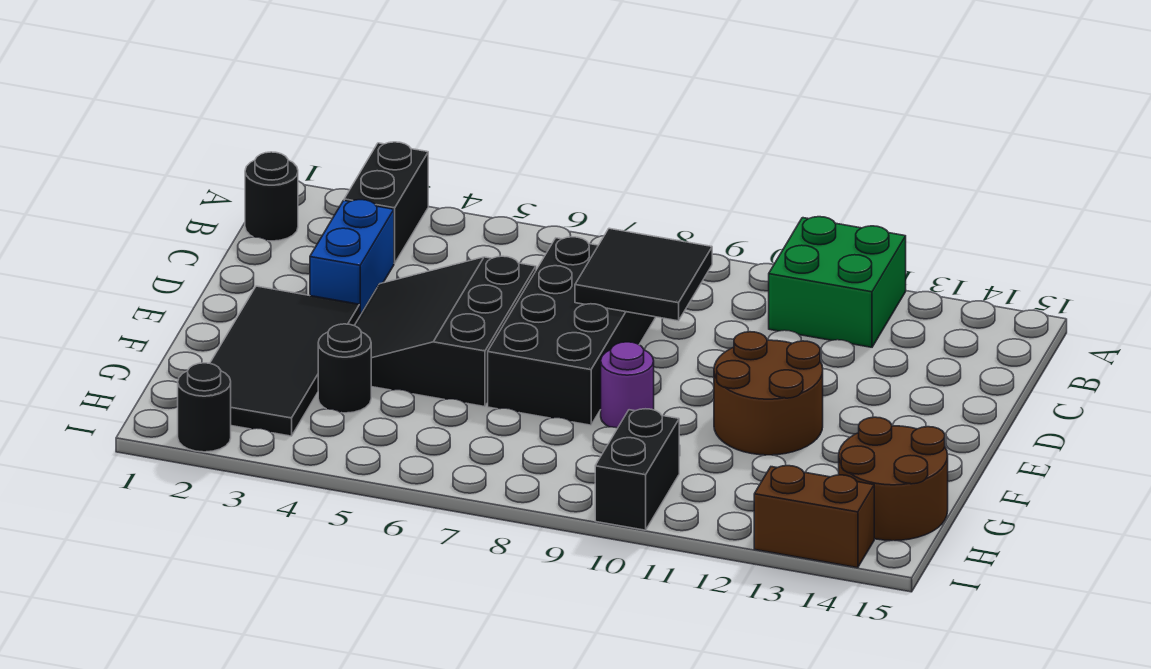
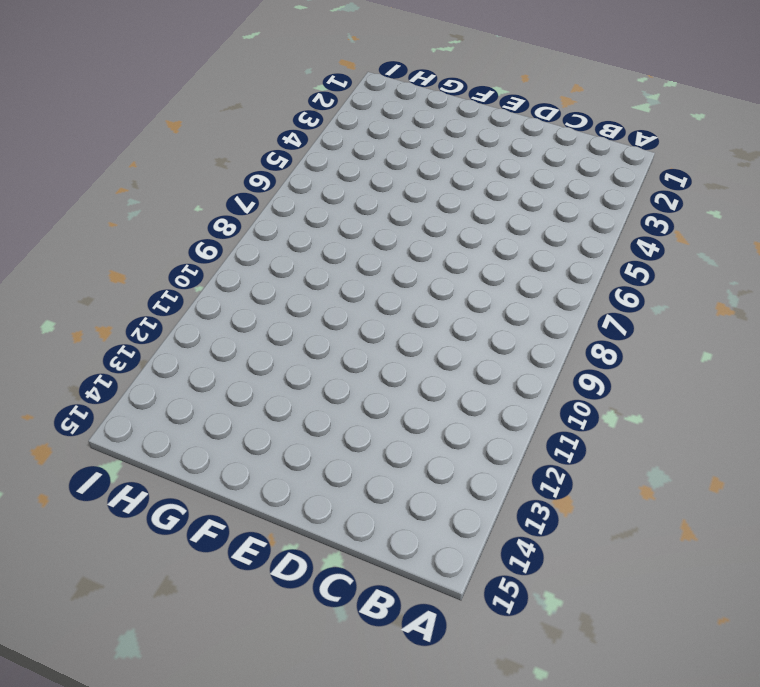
none -> black 1x2 brick [344,142,428,263]
none -> green 2x2 brick [769,217,906,347]
none -> black 1x1 round brick [245,152,298,241]

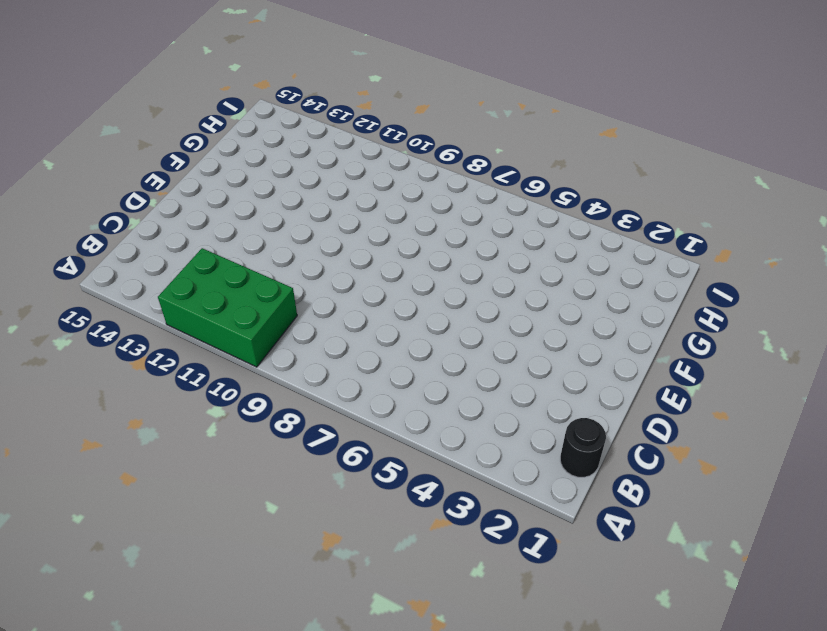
green 2x3 brick [158,248,297,367] -> green 2x2 brick [769,217,906,347]
none -> black 1x2 brick [344,142,428,263]
none -> blue 1x2 brick [310,200,394,315]
none -> black 2x4 brick [488,237,656,425]

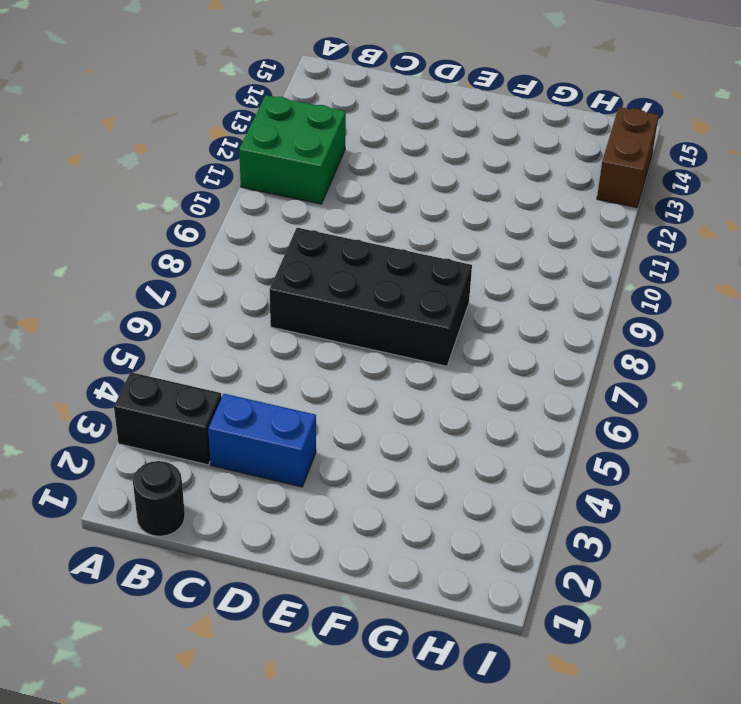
none -> black 3x3 slope [354,256,536,407]
none -> black 2x4 tile [210,286,360,436]
none -> brown 2x2 round brick [714,332,823,455]

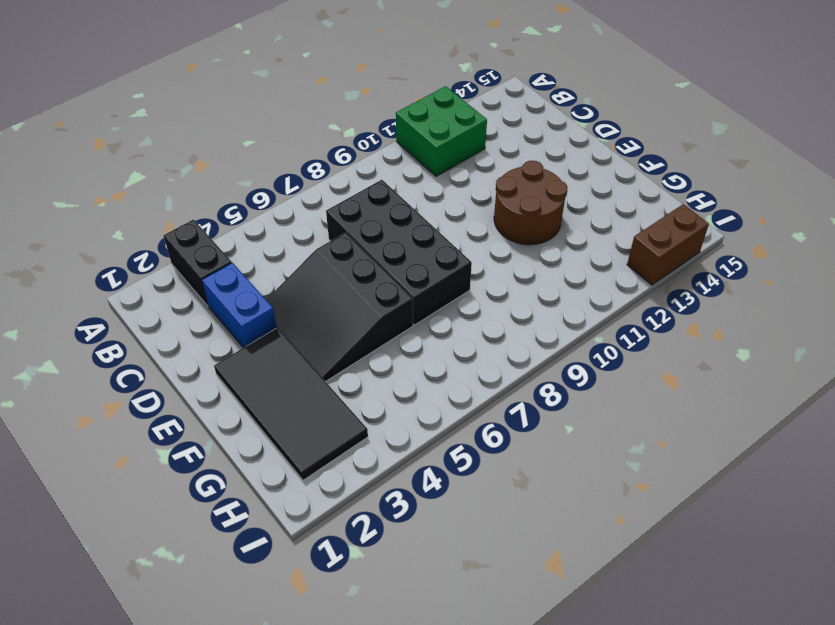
none -> black 1x1 round brick [245,152,298,241]
none -> purple 1x1 round brick [601,342,654,428]
none -> black 1x1 round brick [318,324,371,413]

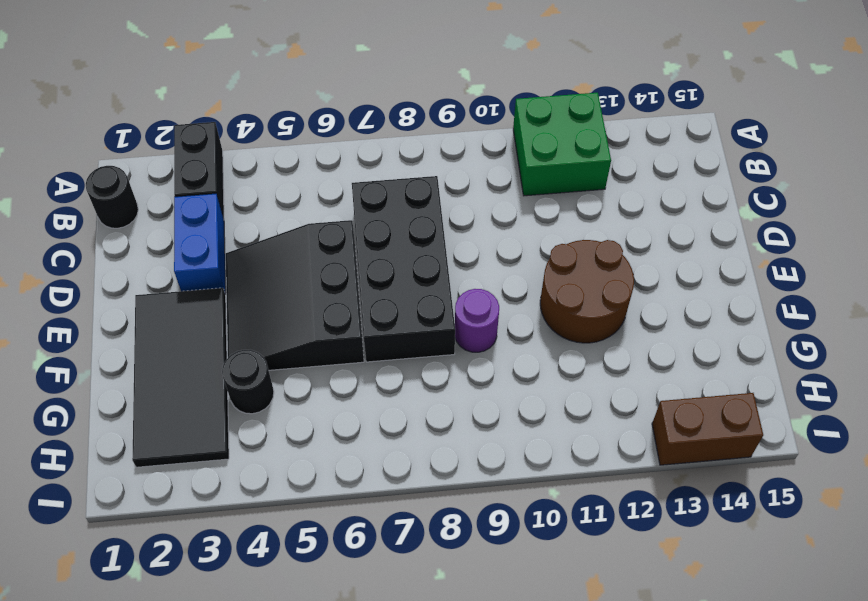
none -> brown 2x2 round brick [839,417,948,541]
none -> black 1x2 brick [595,409,679,530]
none -> black 1x1 round brick [178,363,231,452]

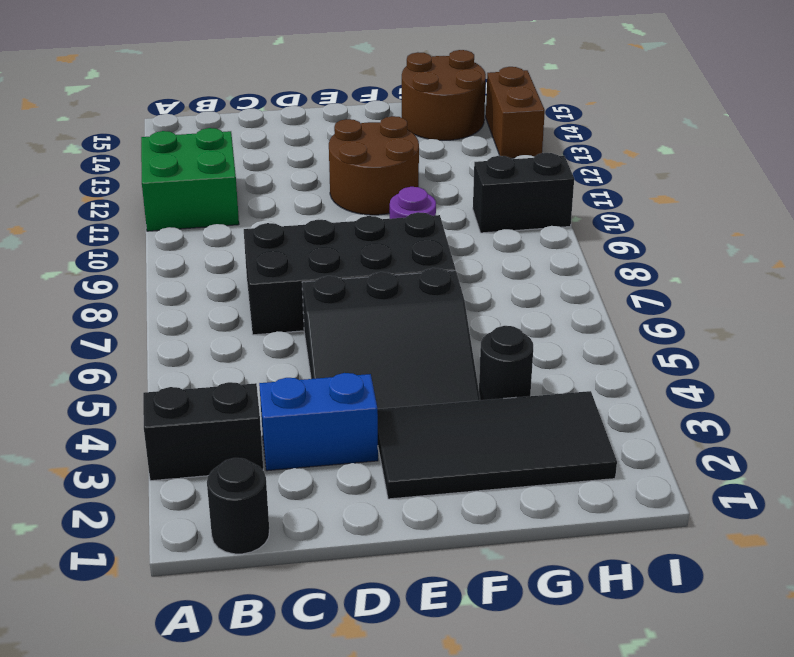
none -> black 1x1 round brick [178,363,231,452]
none -> black 2x2 tile [575,228,712,321]

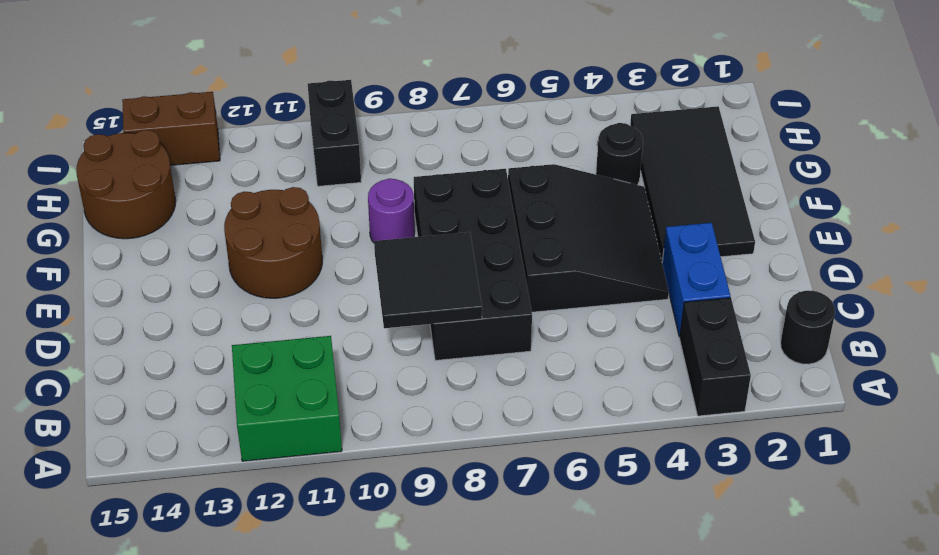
none -> black 1x1 round brick [178,363,231,452]

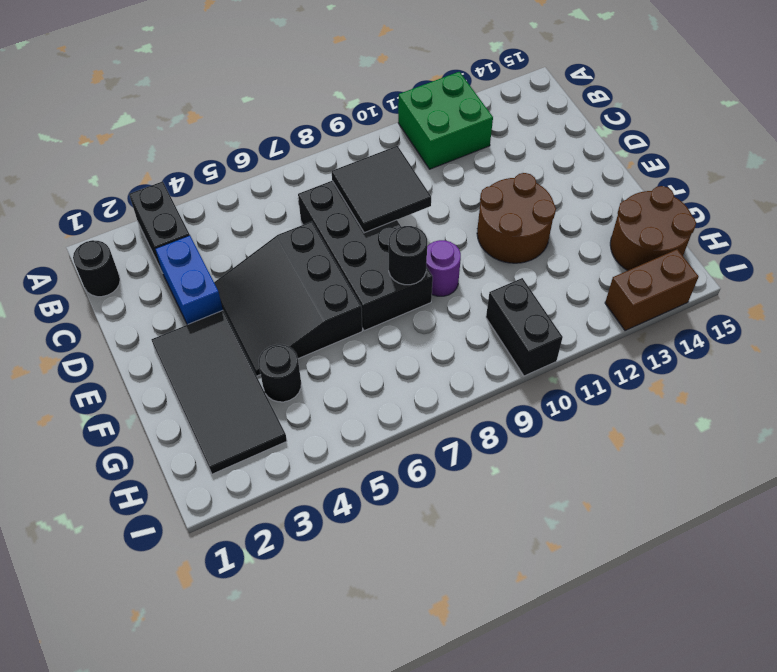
black 1x1 round brick [389,226,427,285] -> black 1x1 round brick moved to [178,363,231,452]

